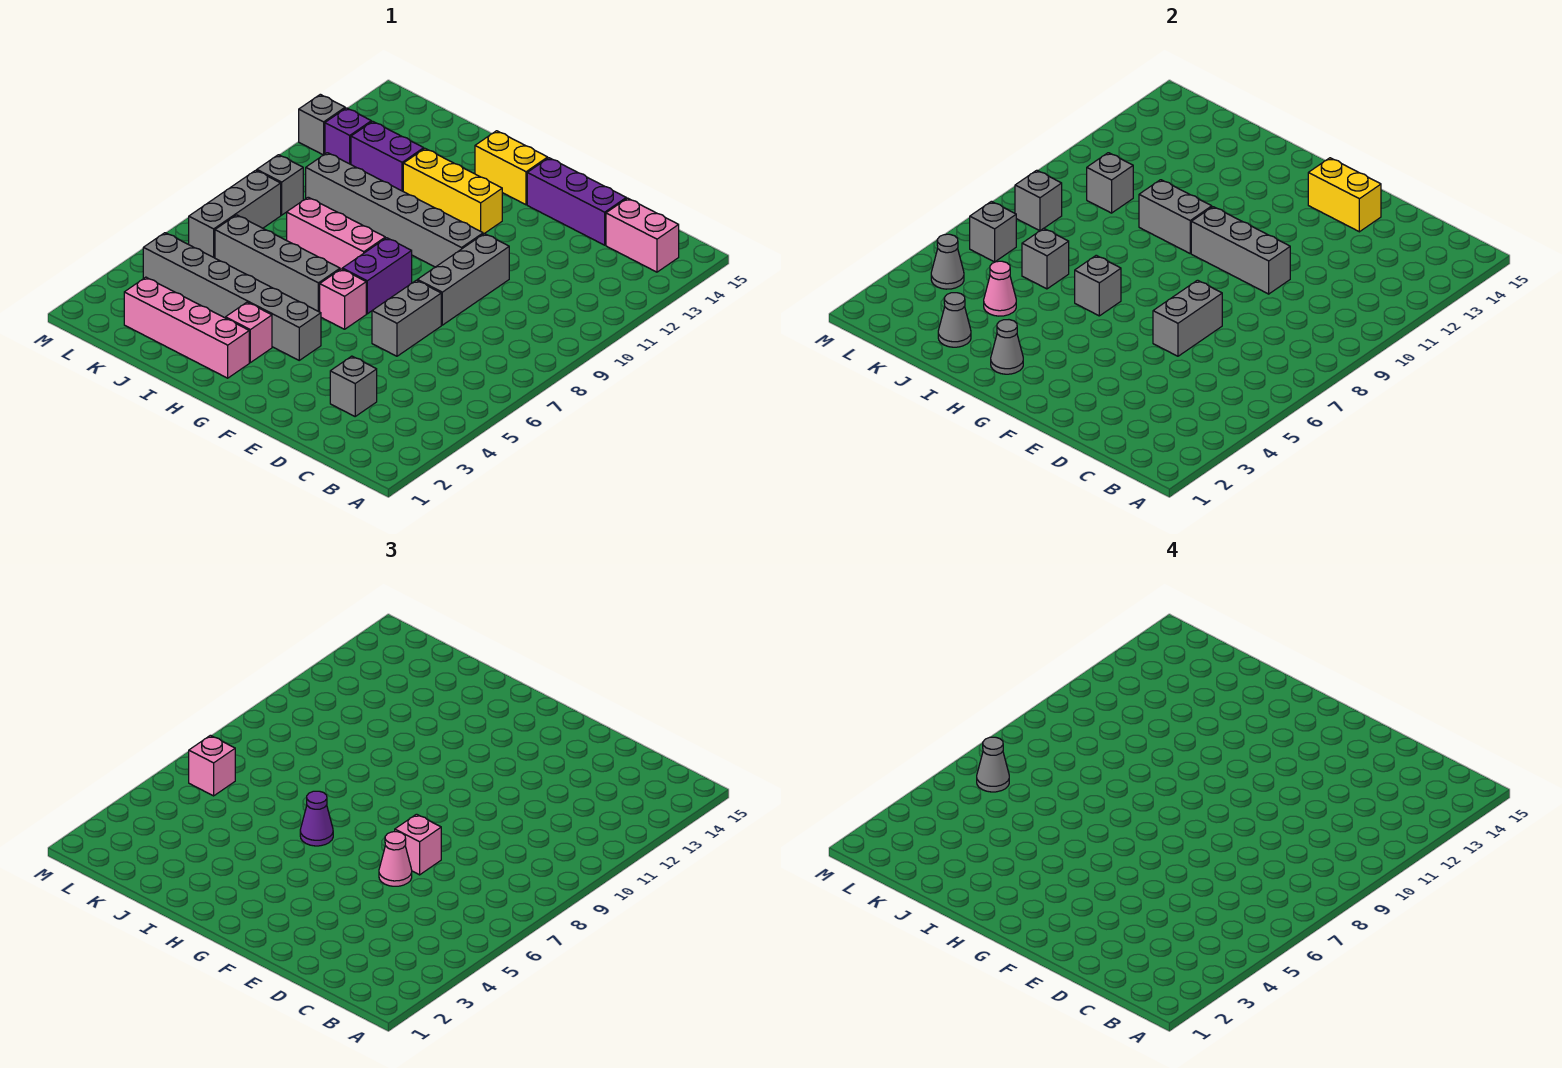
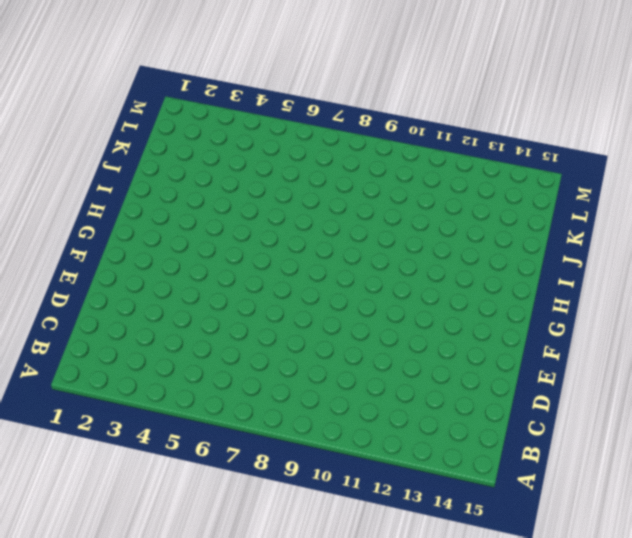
none -> pink 1x2 brick [606,198,679,272]
none -> grey 1x1 brick [330,356,377,416]
none -> purple 1x3 brick [527,158,626,245]
none -> grey 1x2 brick [372,280,441,356]

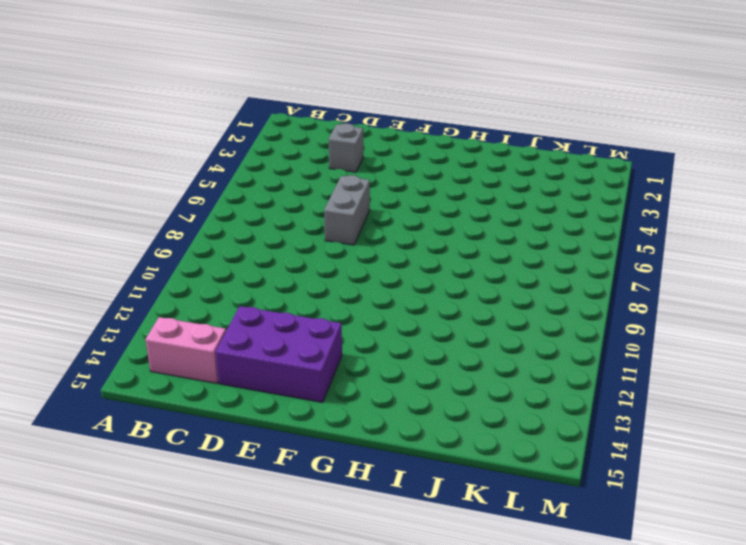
purple 2x3 brick [215,306,342,403] -> purple 1x3 brick [527,158,626,245]
none -> grey 1x3 brick [417,233,509,325]
none -> grey 1x6 brick [306,153,483,267]
none -> grey 1x6 brick [143,233,321,360]
none -> pink 1x1 brick [320,269,366,329]

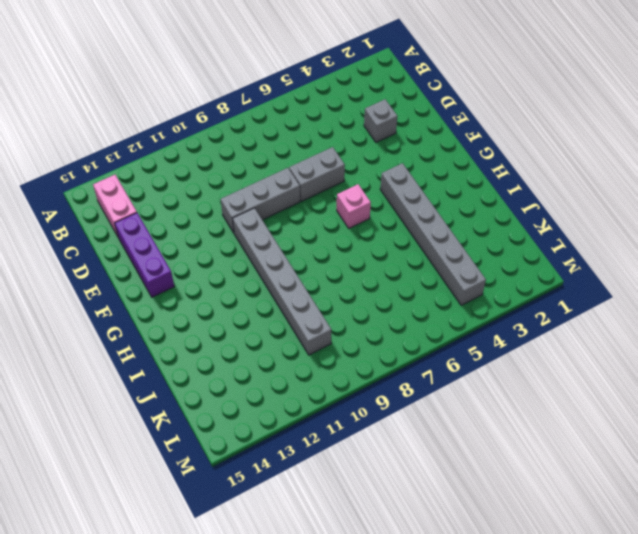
none -> purple 1x2 brick [342,238,412,314]
none -> yellow 1x3 brick [403,149,502,234]
none -> yellow 1x2 brick [475,131,548,205]
none -> pink 1x4 brick [124,277,249,378]

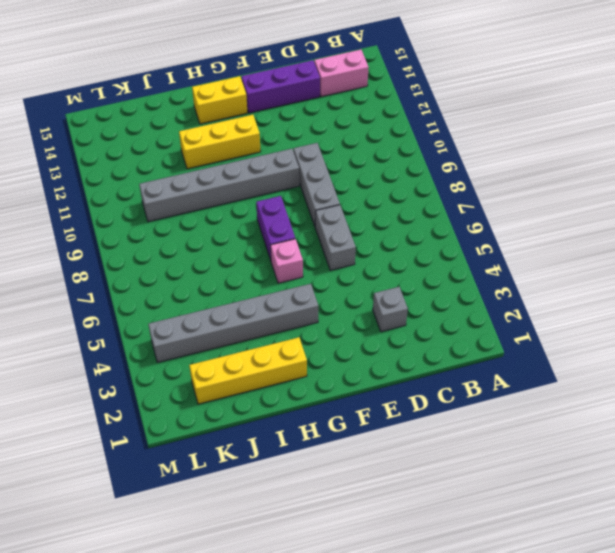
yellow 1x4 brick [189,337,307,404] -> pink 1x4 brick [124,277,249,378]
none -> pink 1x1 brick [225,302,272,363]
none -> grey 1x4 brick [215,215,340,312]
none -> pink 1x3 brick [287,197,385,269]
none -> purple 1x2 brick [351,121,424,191]

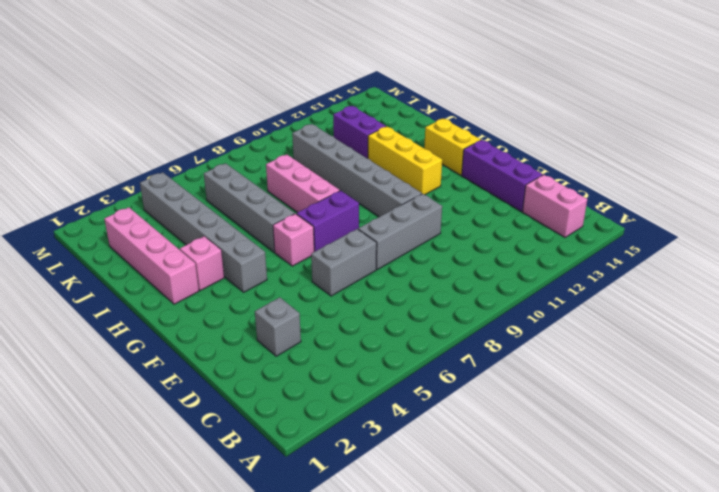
none -> grey 1x3 brick [189,170,281,258]
none -> grey 1x1 brick [257,155,303,215]
none -> purple 1x1 brick [325,108,371,164]
none -> grey 1x1 brick [299,94,345,155]

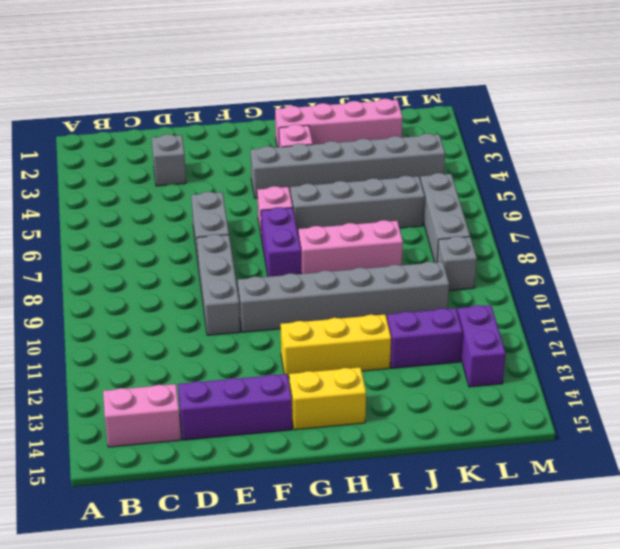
purple 1x2 brick [458,305,506,387] -> purple 1x1 brick [325,108,371,164]
none -> grey 1x1 brick [299,94,345,155]
none -> grey 1x2 brick [1153,280,1222,356]
none -> grey 1x3 brick [1191,207,1290,294]
none -> yellow 1x2 brick [1308,158,1381,232]

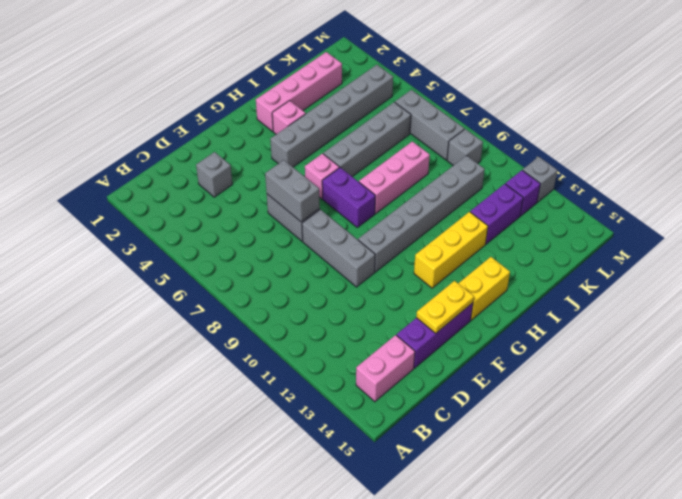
yellow 1x2 plate [416,281,474,333] -> yellow 1x2 brick [1308,158,1381,232]
none -> grey 1x3 brick [1191,207,1290,294]
none -> grey 1x1 cone [991,320,1023,374]
none -> grey 1x1 brick [1075,255,1121,316]
none -> grey 1x2 brick [1139,180,1212,253]

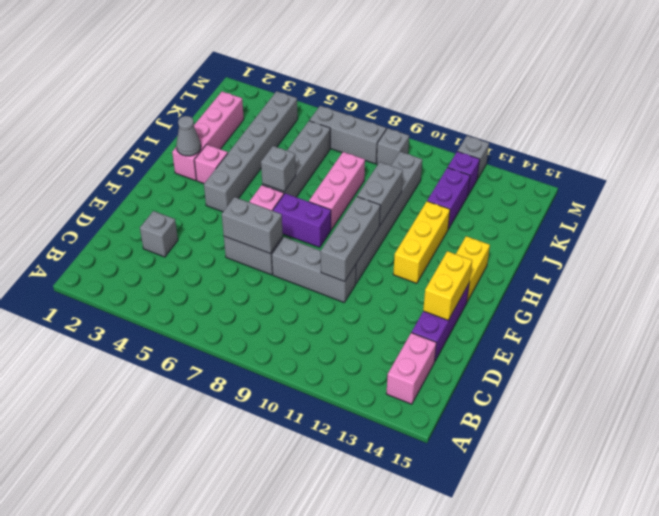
none -> grey 1x1 cone [938,293,971,347]
none -> pink 1x1 cone [984,261,1016,316]
none -> grey 1x1 brick [1022,228,1069,289]
none -> grey 1x1 brick [1087,153,1133,213]

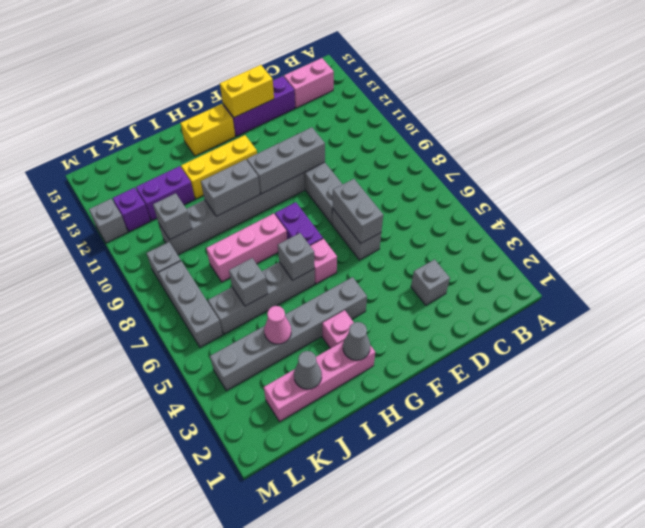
none -> grey 1x1 cone [931,234,964,289]
none -> grey 1x1 brick [970,201,1016,262]
none -> grey 1x1 brick [1015,170,1062,231]
none -> pink 1x1 cone [379,832,412,886]

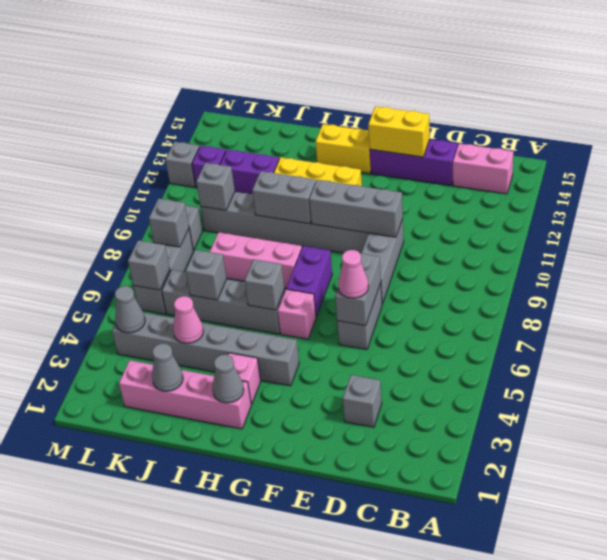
none -> pink 1x1 brick [395,814,441,875]
none -> purple 1x1 cone [300,791,333,846]
none -> pink 1x1 brick [189,735,235,796]
none -> grey 1x1 cone [977,737,1009,792]

